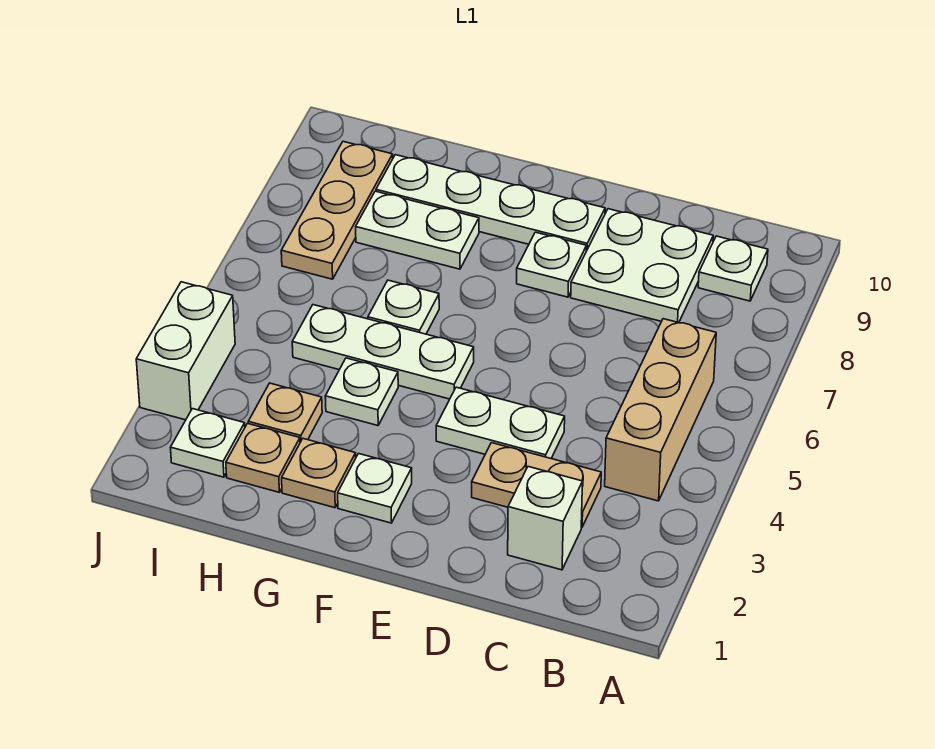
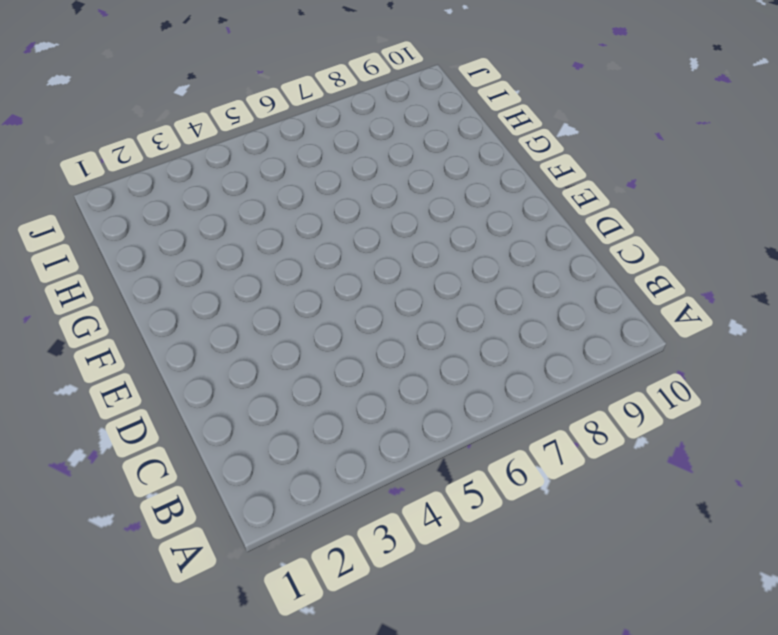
none -> tan 1x3 brick [605,319,716,501]
none -> white 1x1 plate [698,236,768,301]
none -> white 1x1 brick [508,467,583,570]

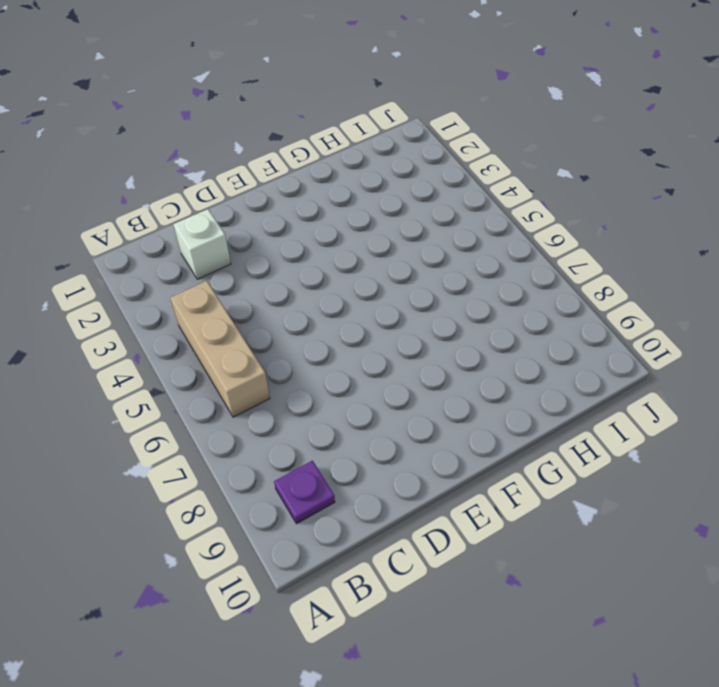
purple 1x1 plate [274,461,335,524] -> white 1x1 plate [698,236,768,301]
none -> tan 1x2 plate [472,443,601,527]
none -> white 2x2 plate [571,209,713,323]
none -> white 1x2 plate [436,387,565,458]

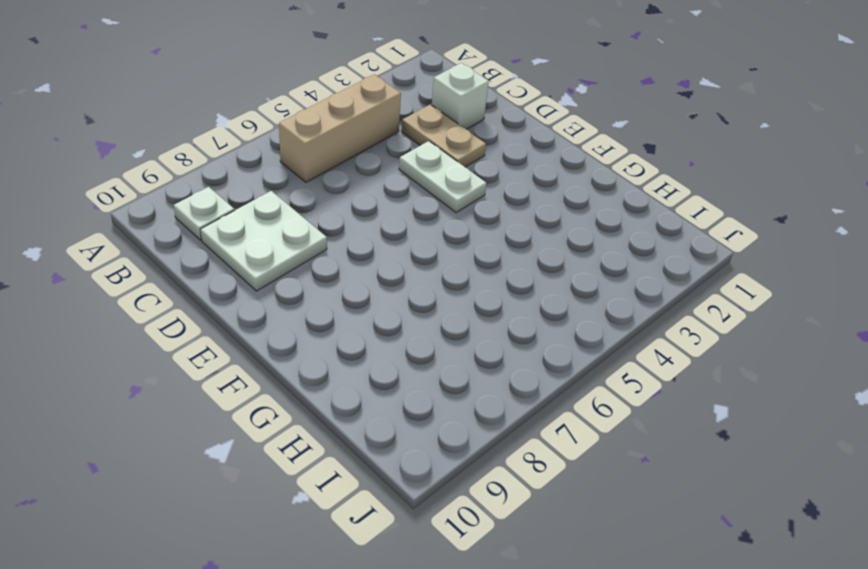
none -> white 1x1 plate [517,232,587,297]
none -> white 1x4 plate [376,155,605,251]
none -> white 1x1 plate [338,454,412,523]

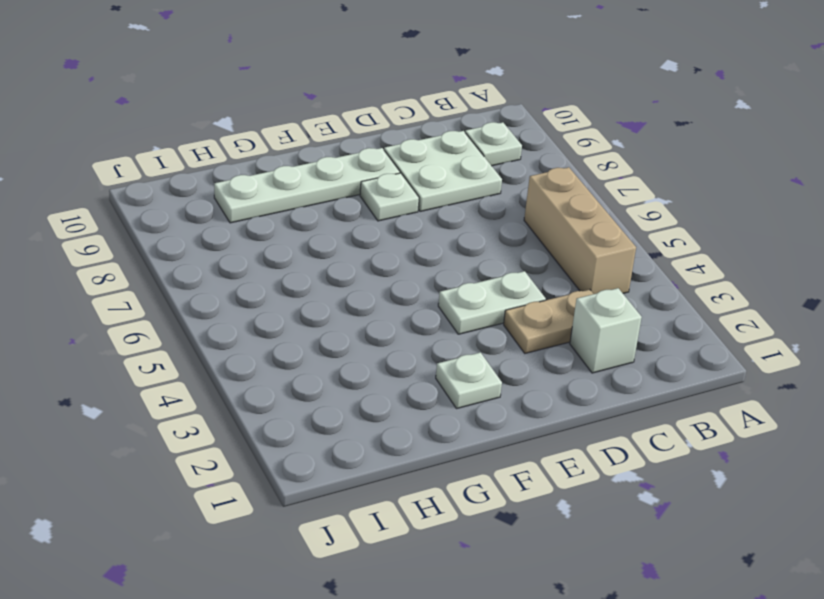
none -> white 1x3 plate [292,305,474,399]
none -> tan 1x1 plate [282,439,356,508]
none -> white 1x1 plate [325,358,398,426]

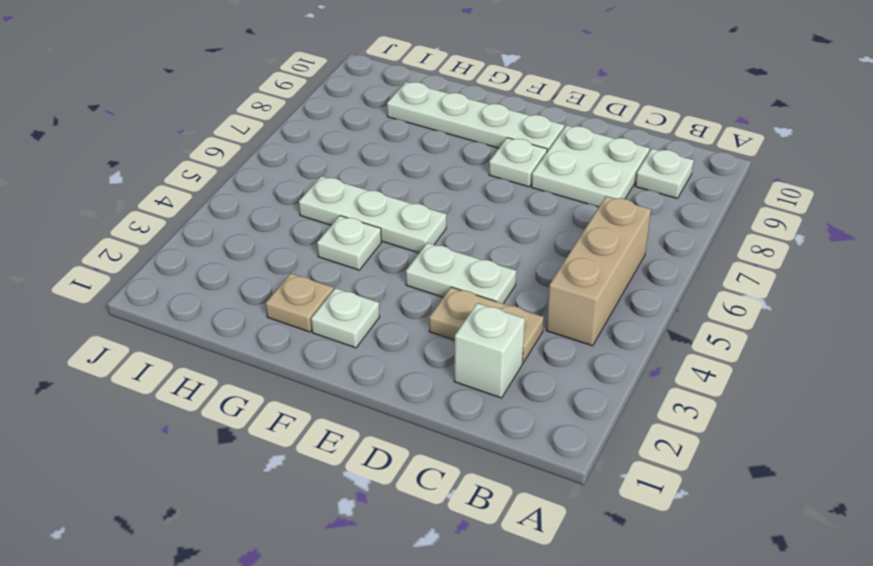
none -> white 1x1 plate [368,280,439,334]
none -> white 1x2 plate [356,191,479,269]
none -> tan 1x1 plate [226,423,300,492]

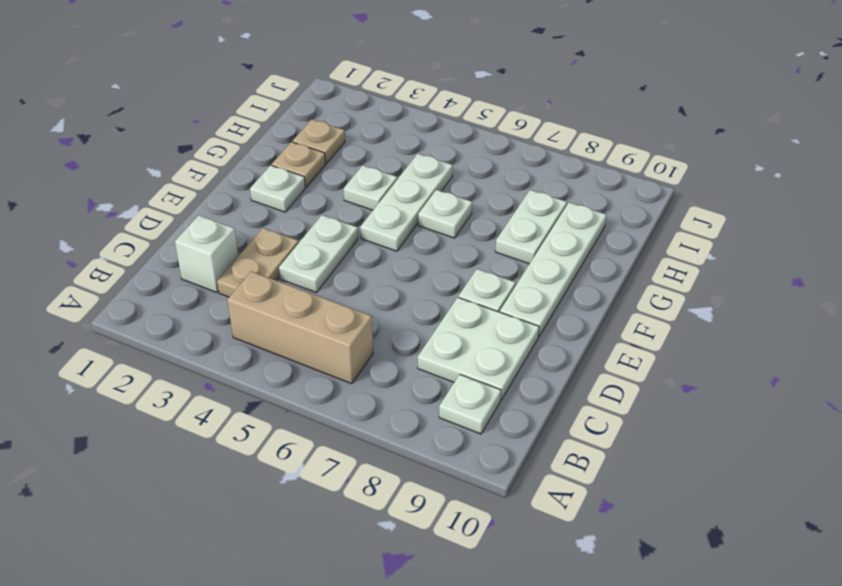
none -> tan 1x1 plate [248,383,322,442]
none -> white 1x1 plate [170,409,245,477]
none -> tan 1x3 plate [281,141,393,279]

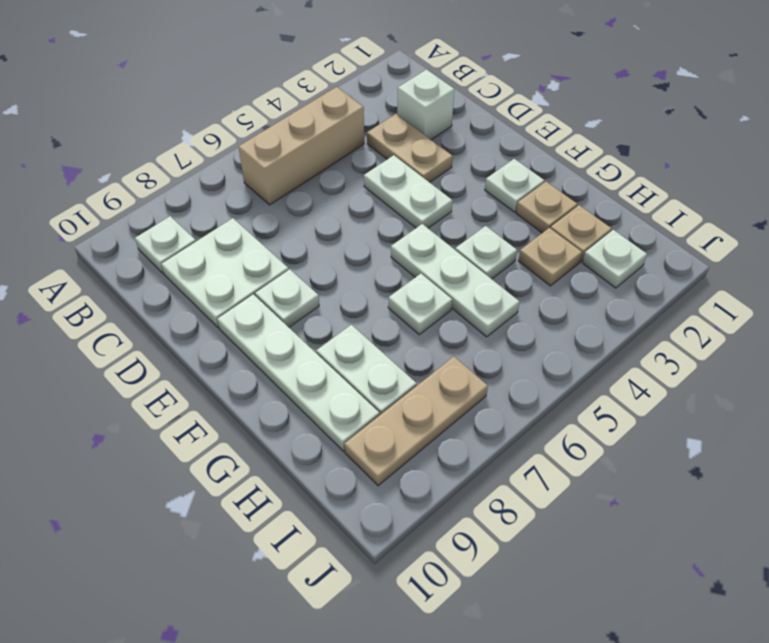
none -> white 1x2 brick [136,282,235,420]

